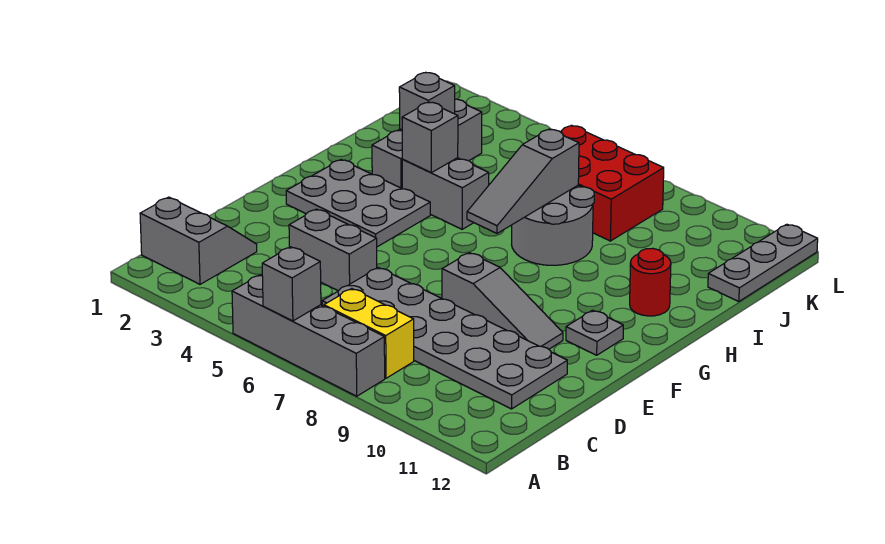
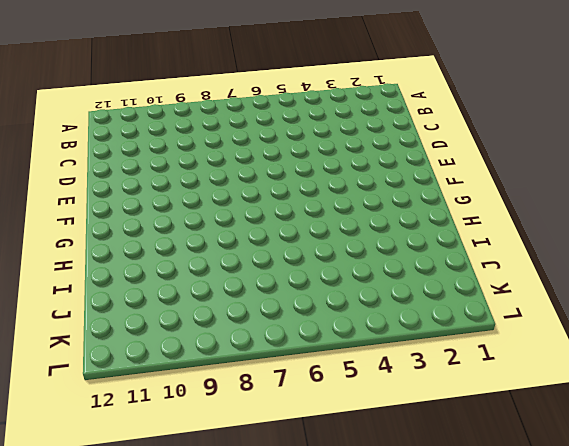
none -> grey 1x4 brick [232,275,385,396]
none -> grey 2x2 slope [140,197,257,284]
none -> yellow 1x2 brick [324,288,414,378]

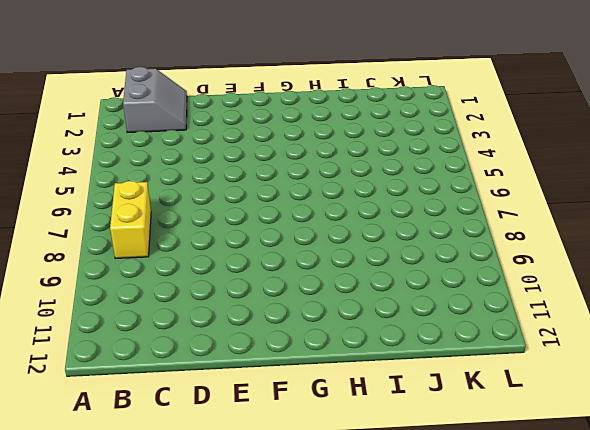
none -> grey 1x4 brick [232,275,385,396]
none -> grey 2x6 plate [322,268,567,409]
none -> grey 1x2 brick [289,209,377,291]

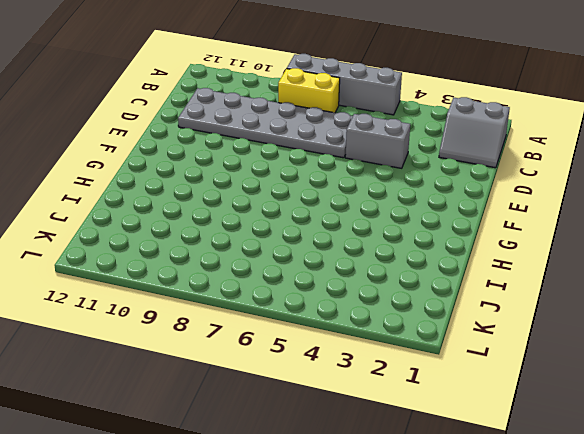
none -> grey 1x3 slope [442,253,563,349]
none -> grey 2x3 plate [286,160,430,247]
none -> grey 1x1 plate [566,310,623,355]

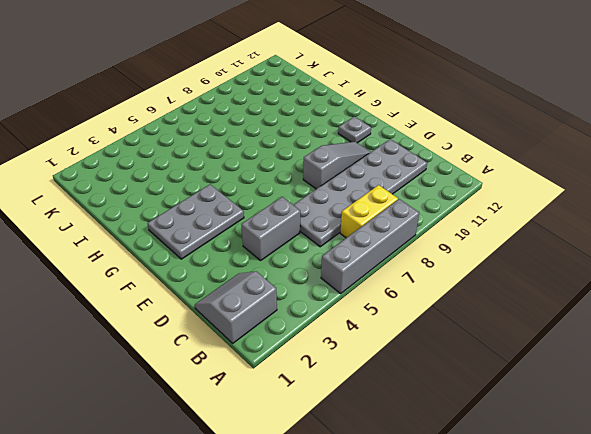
none -> grey 1x3 brick [372,99,482,188]
none -> grey 1x2 brick [402,158,489,229]
none -> grey 2x2 round brick [512,185,594,265]

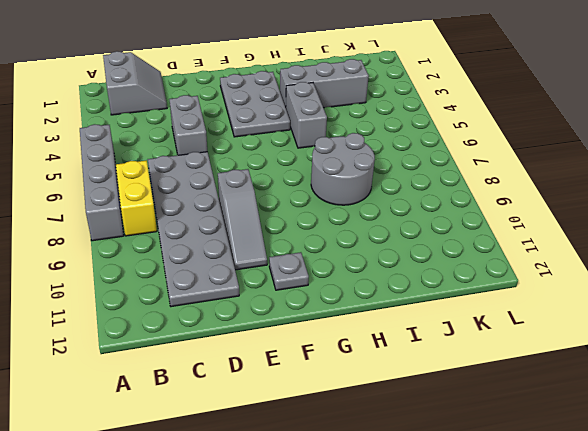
none -> red 1x1 round brick [630,248,671,316]
none -> red 2x3 brick [561,125,664,241]
none -> grey 1x3 plate [708,224,818,302]

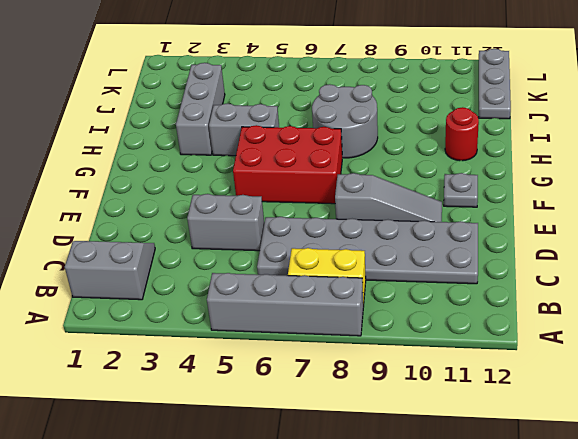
red 2x3 brick [233,125,342,204] -> red 2x3 brick moved to [561,125,664,241]
none -> grey 2x3 plate [286,160,430,247]
none -> grey 1x1 brick [262,247,321,321]
none -> grey 1x3 slope [467,129,579,233]

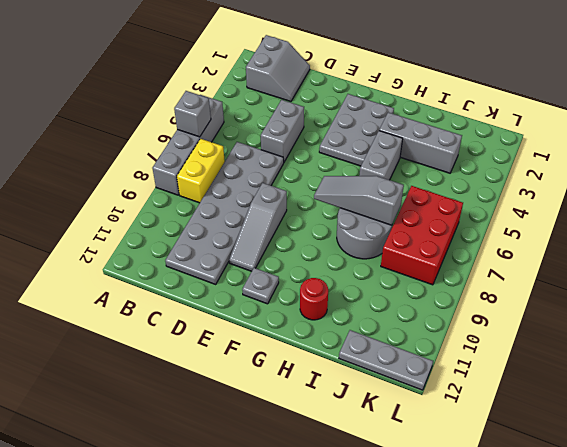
none -> grey 1x1 brick [402,102,458,173]
none -> grey 1x1 brick [399,73,455,130]

